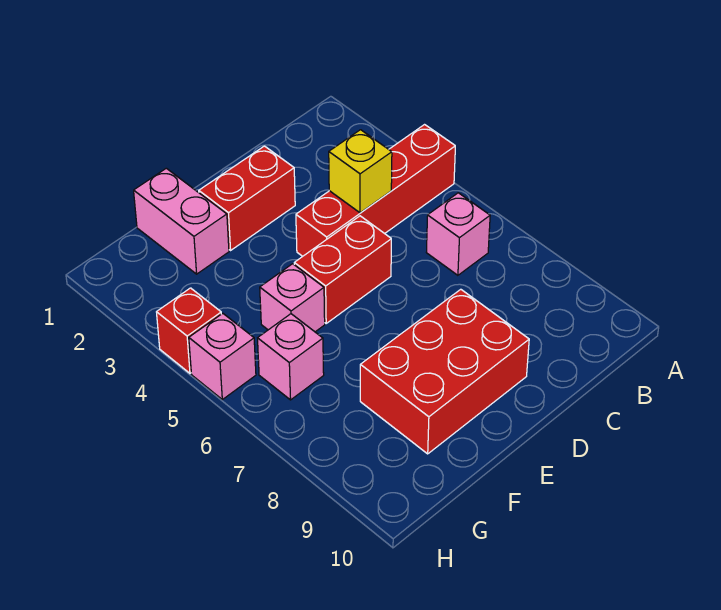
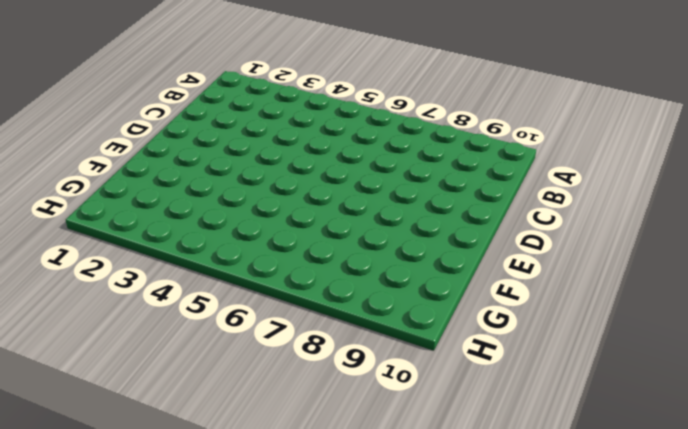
none -> red 1x4 brick [296,125,455,256]
none -> pink 1x1 brick [426,193,490,275]

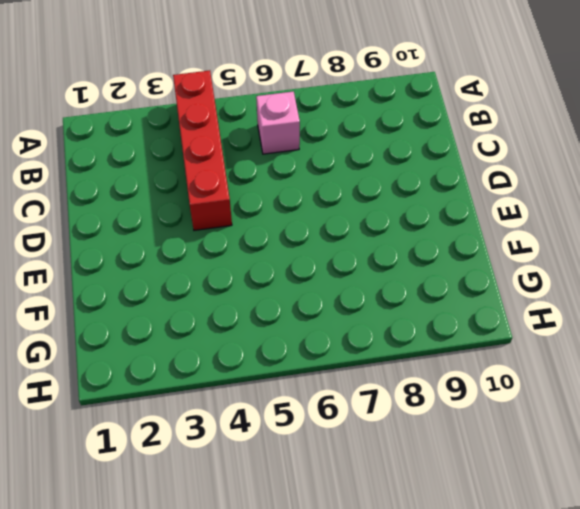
none -> red 1x2 brick [199,146,295,250]
none -> red 1x2 brick [294,216,391,323]

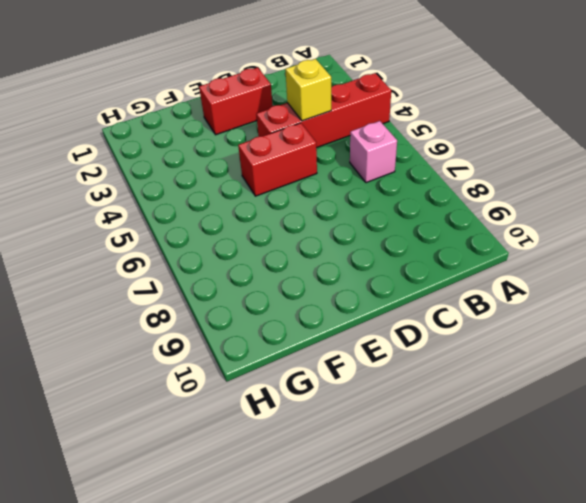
none -> red 2x3 brick [360,289,529,454]
none -> pink 1x2 brick [134,168,229,274]

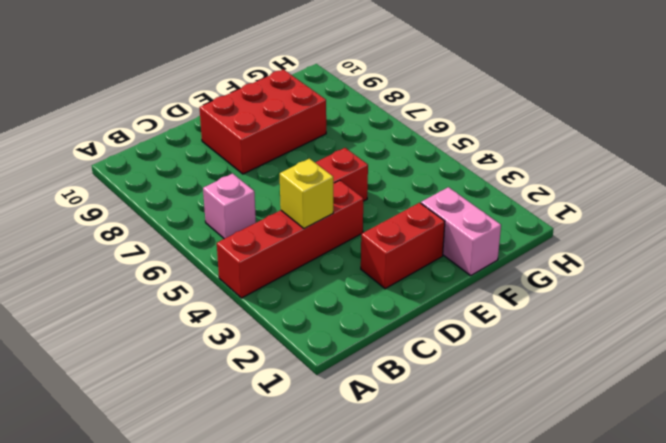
none -> pink 1x1 brick [260,264,325,332]
none -> pink 1x1 brick [258,314,324,400]

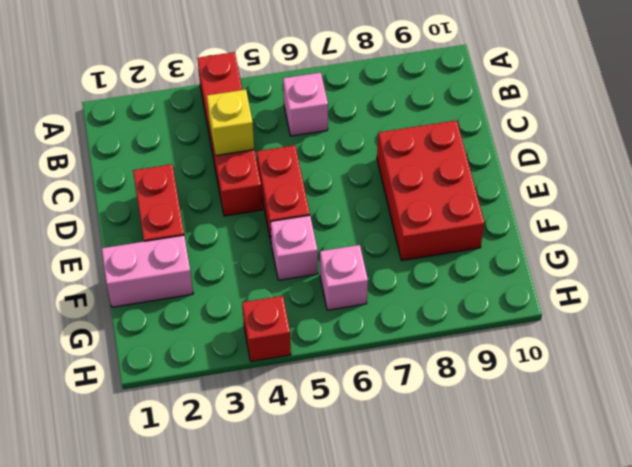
none -> pink 1x1 brick [189,313,256,399]

